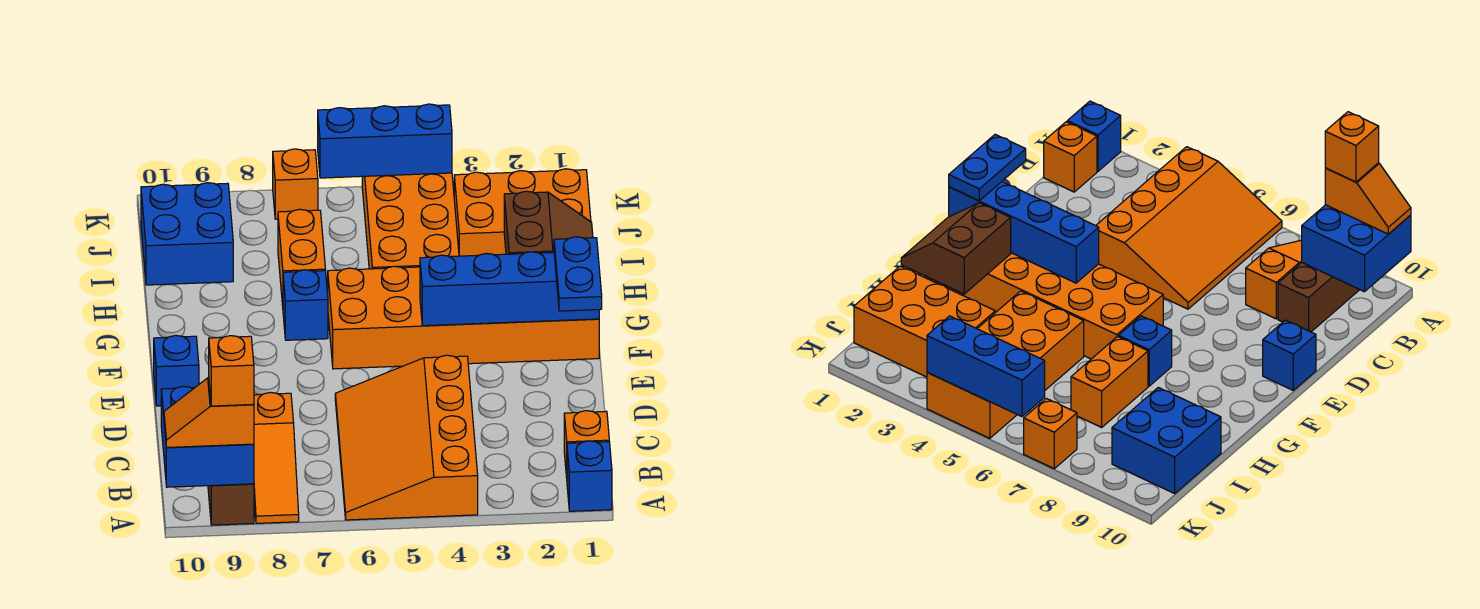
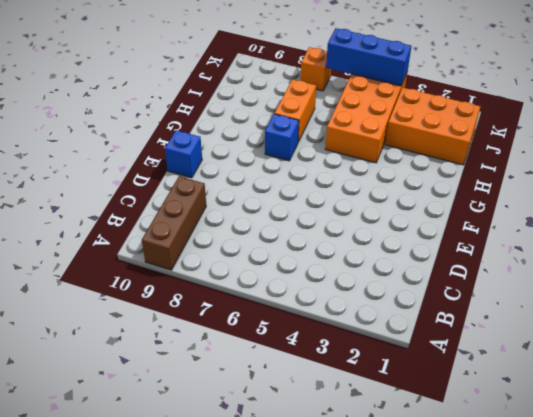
none -> blue 1x1 brick [567,441,612,511]
none -> orange 3x4 slope [335,355,478,520]
none -> orange 1x3 slope [254,392,299,523]

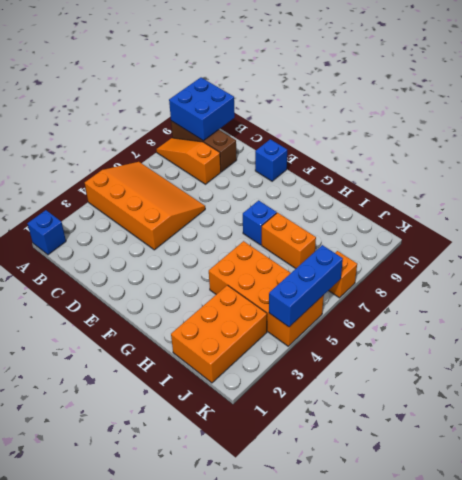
none -> orange 1x1 brick [564,411,609,477]
none -> orange 2x6 brick [328,266,599,369]
none -> blue 2x2 brick [141,183,233,285]

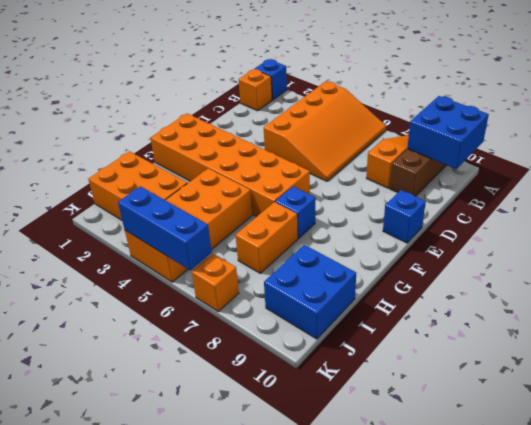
none -> blue 1x4 brick [420,252,599,326]
none -> brown 2x2 slope [504,191,593,254]
none -> orange 1x2 slope [164,378,254,448]

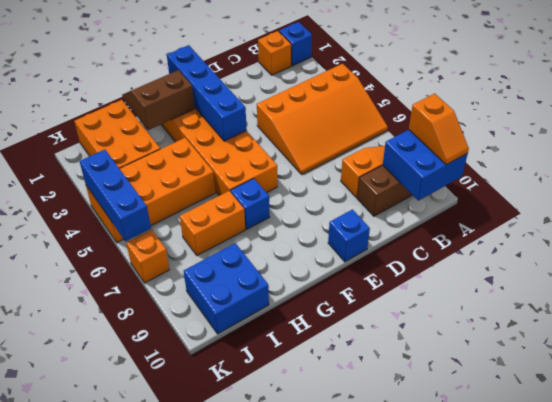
none -> blue 1x2 plate [554,237,602,311]
none -> orange 1x1 brick [209,336,254,406]

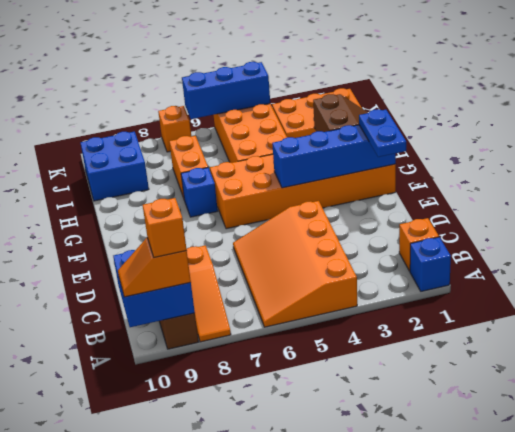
none -> blue 1x1 brick [154,335,199,406]

